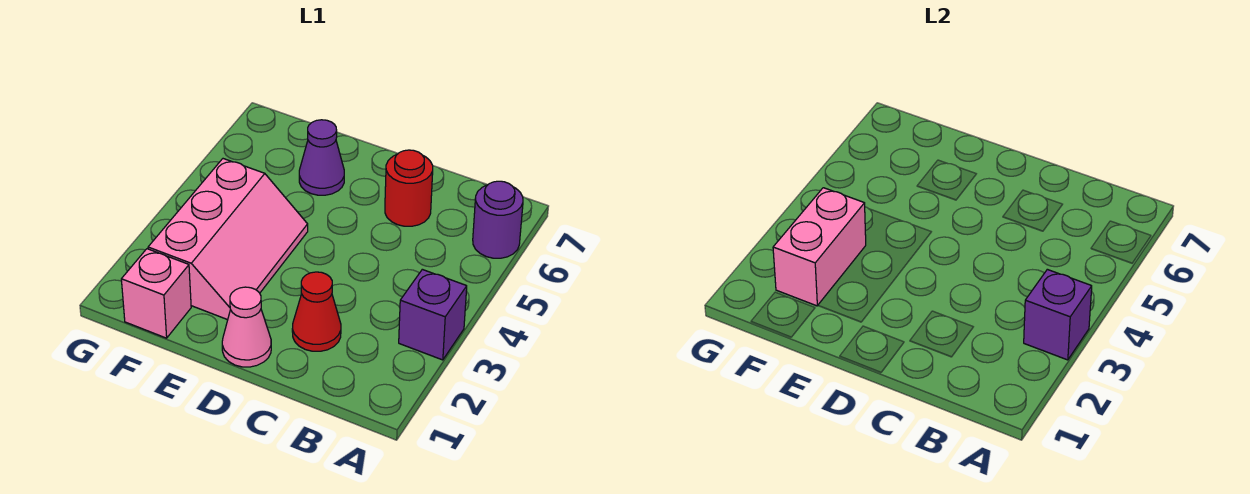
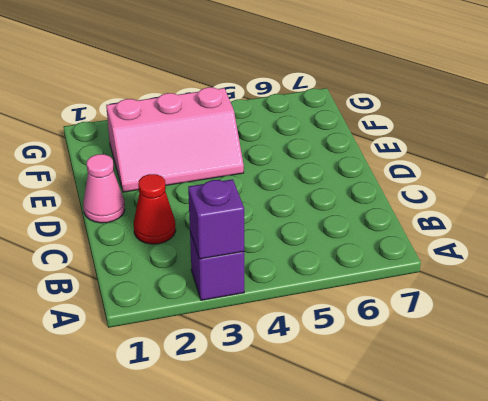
none -> purple 1x1 round brick [473,181,523,258]
none -> red 1x1 round brick [385,150,433,226]

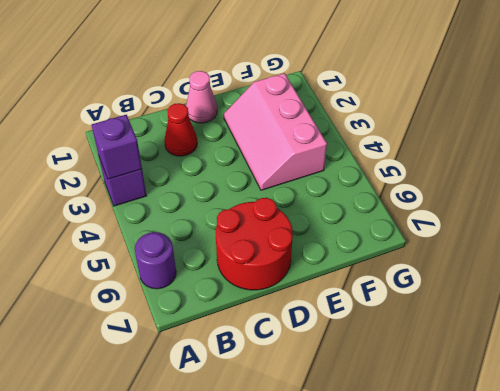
red 2x2 round brick [216,198,293,290] -> red 1x1 round brick [385,150,433,226]
none -> purple 1x1 cone [299,120,344,195]
none -> pink 1x1 brick [121,249,191,338]

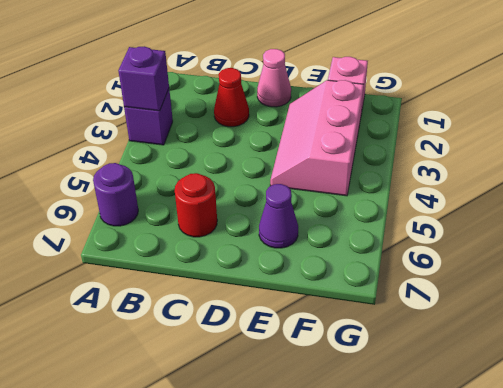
none -> pink 1x2 brick [773,188,866,306]

